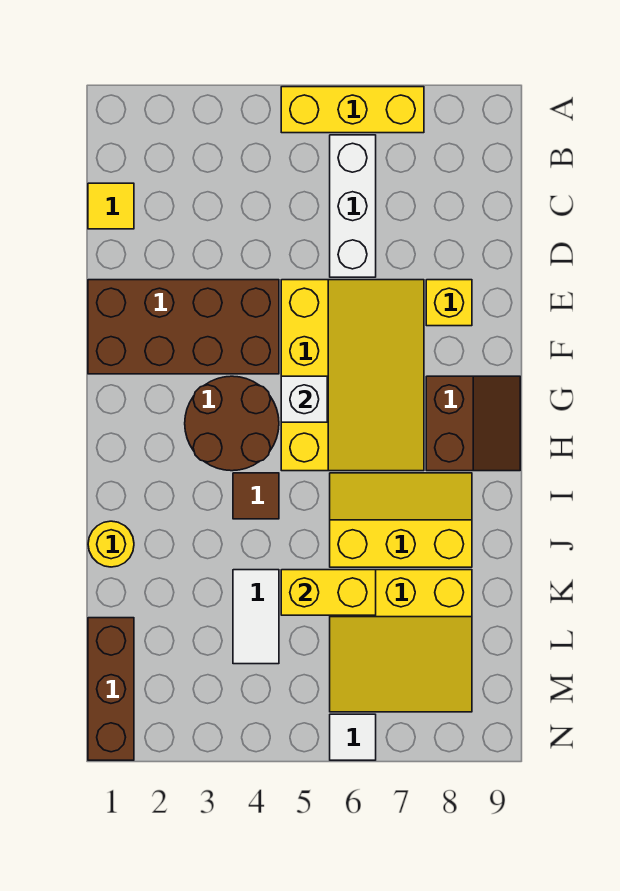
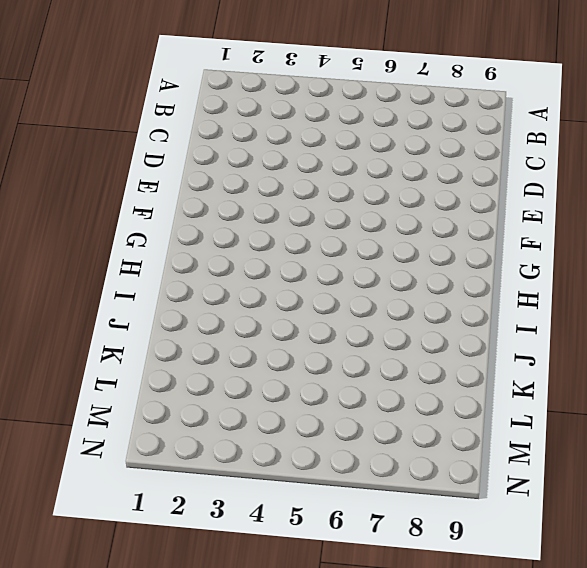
none -> yellow 1x3 brick [281,87,424,133]
none -> white 1x3 brick [330,135,376,277]
none -> yellow 1x1 tile [88,183,134,229]

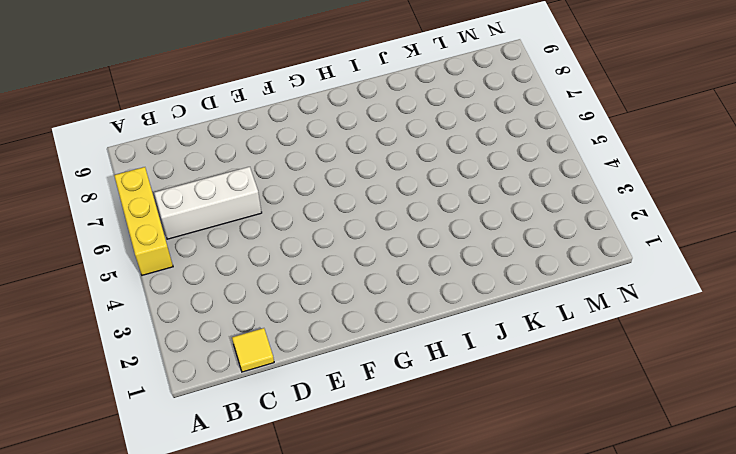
none -> brown 2x4 brick [88,280,279,374]
none -> yellow 3x4 slope [281,280,424,471]
none -> yellow 1x1 brick [426,280,472,326]

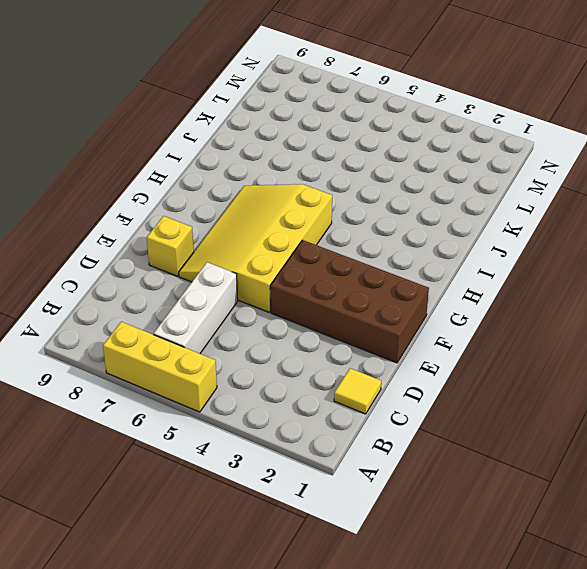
none -> brown 2x2 round brick [185,376,279,471]
none -> brown 2x2 slope [426,376,520,471]
none -> brown 1x1 tile [233,473,279,519]

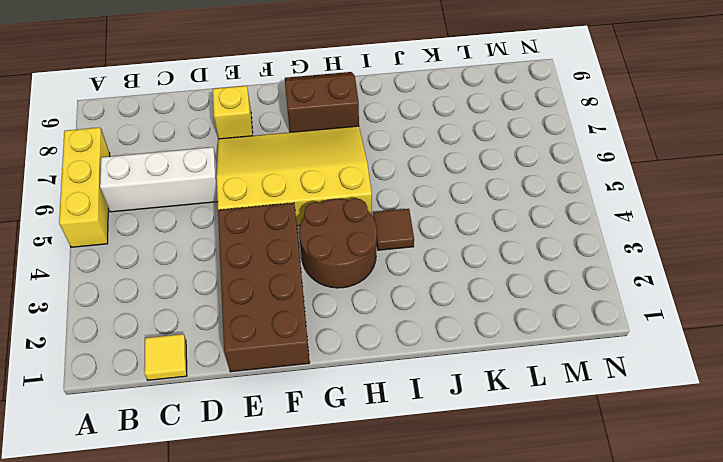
none -> yellow 2x3 slope [330,473,472,567]
none -> yellow 1x1 round brick [88,521,134,567]
none -> white 1x2 tile [233,570,279,664]

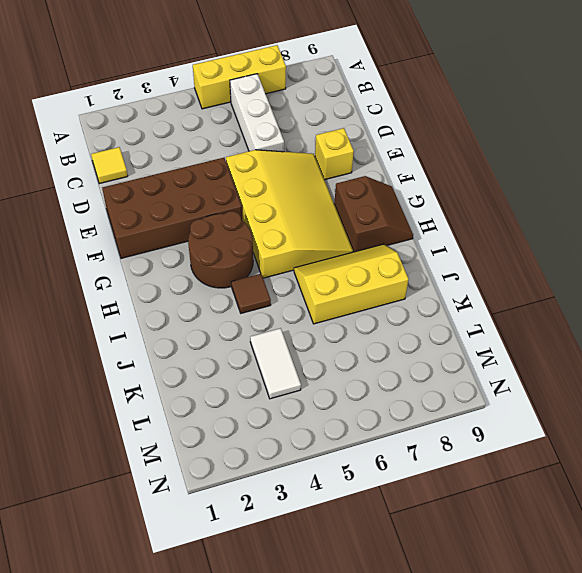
none -> yellow 1x1 round brick [88,521,134,567]
none -> yellow 3x3 slope [330,570,472,712]
none -> brown 1x3 brick [88,618,134,760]

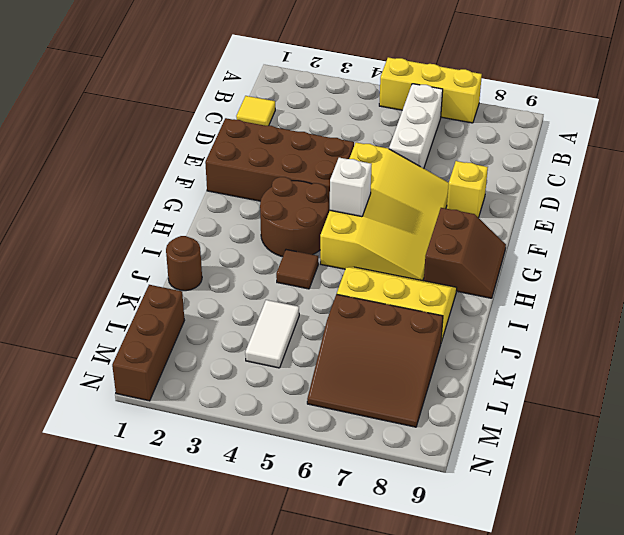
brown 1x1 round brick [166,236,202,291] -> yellow 1x1 round brick [88,521,134,567]
brown 3x3 slope [307,294,443,427] -> yellow 3x3 slope [330,570,472,712]
none -> white 1x1 tile [330,714,376,760]
none -> yellow 1x2 brick [281,570,376,615]

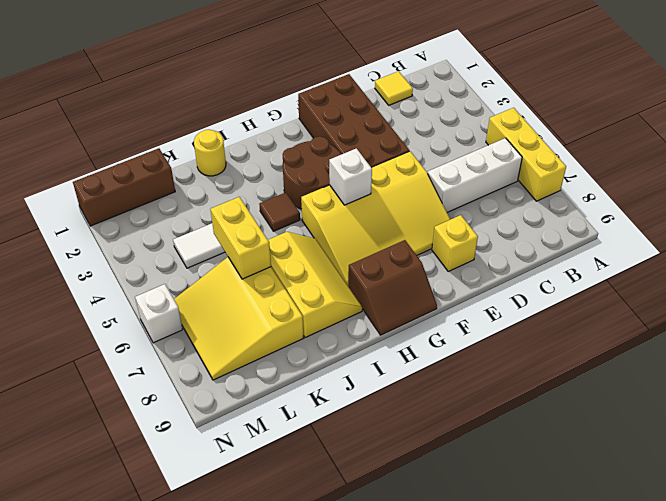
white 1x1 brick [135,284,183,343] -> white 1x1 tile [330,714,376,760]

